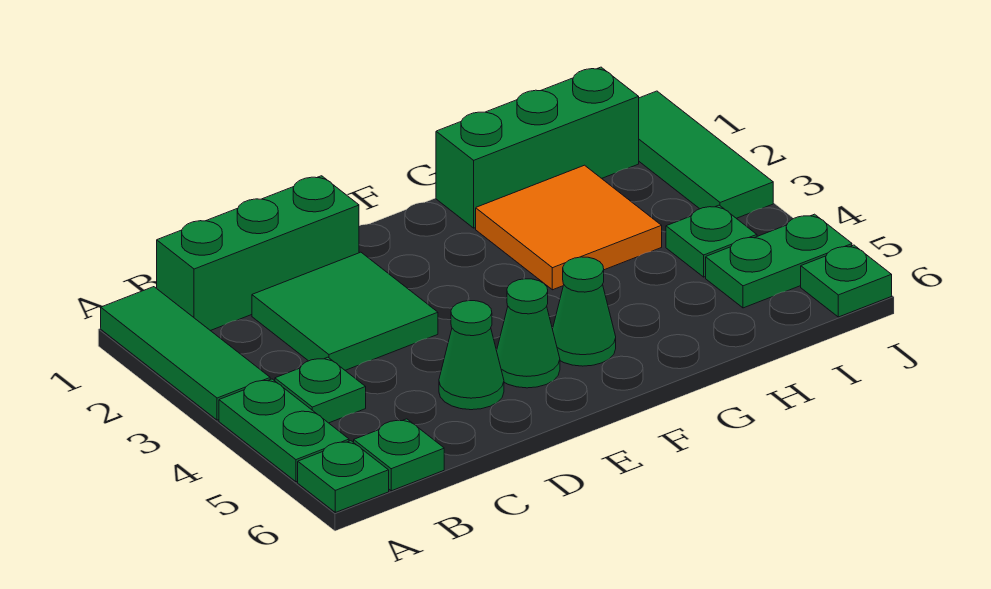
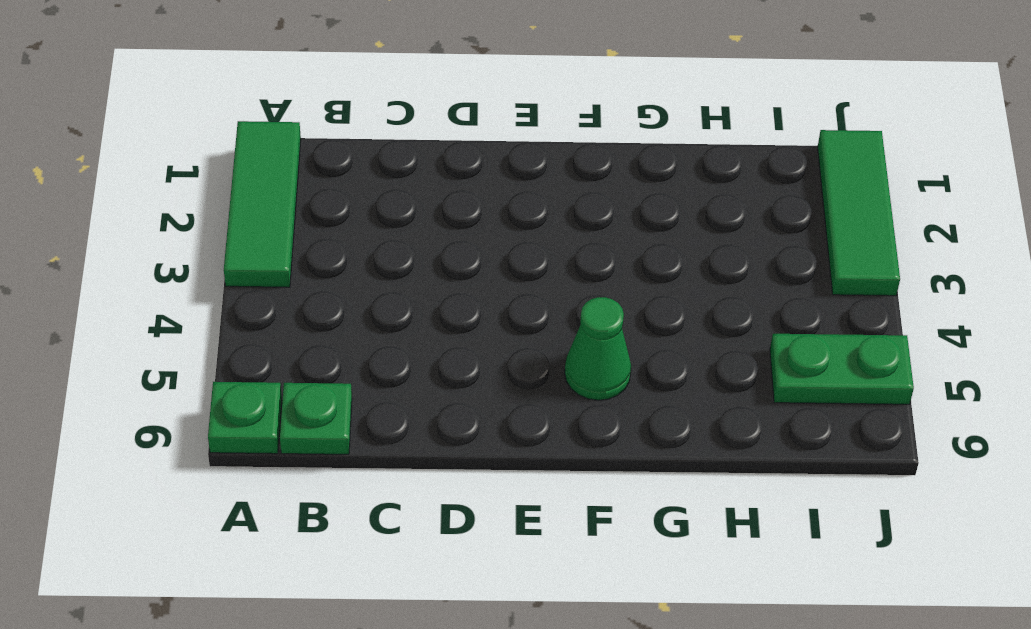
none -> green 1x2 plate [219,379,349,482]
none -> green 1x3 brick [157,176,359,331]
none -> green 1x1 plate [275,357,366,423]

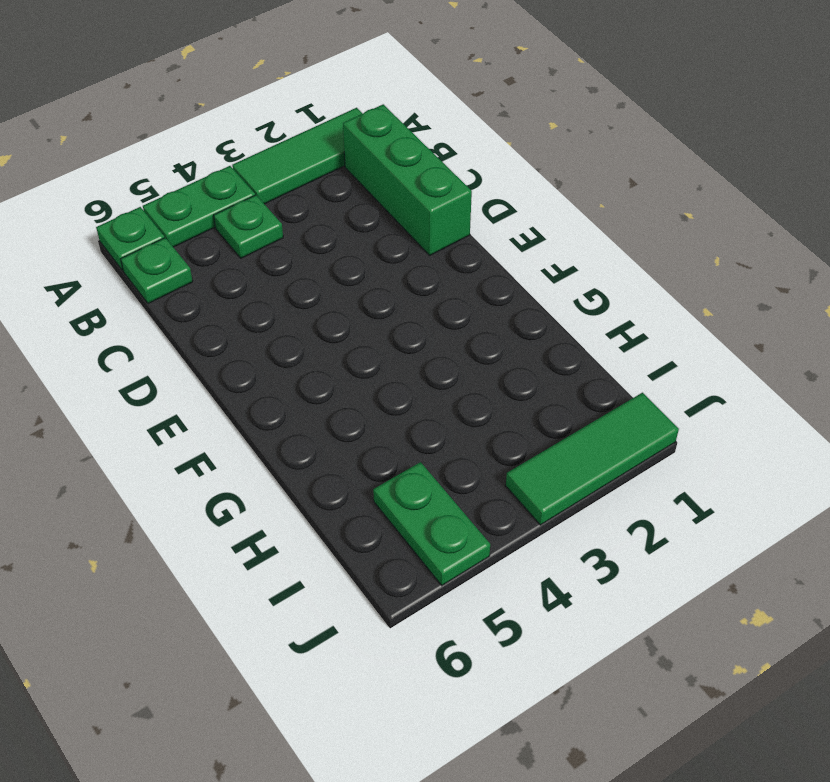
none -> green 2x2 tile [252,252,438,370]
none -> green 1x1 cone [439,301,504,410]
none -> green 1x1 cone [497,279,560,388]

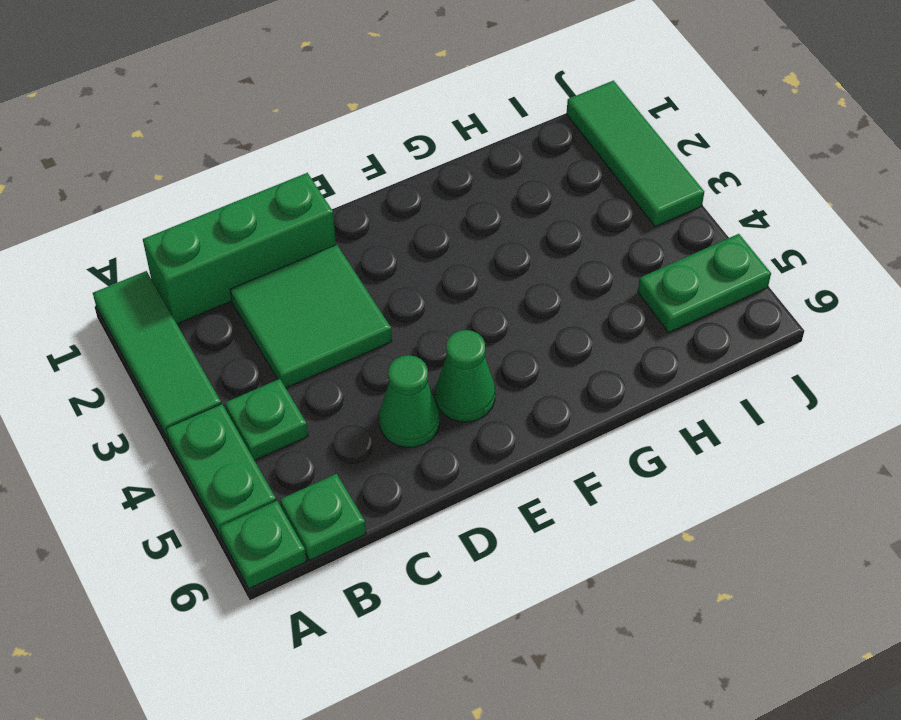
none -> green 1x1 cone [553,257,616,366]
none -> green 1x3 brick [436,67,639,228]
none -> orange 2x2 tile [476,165,662,290]

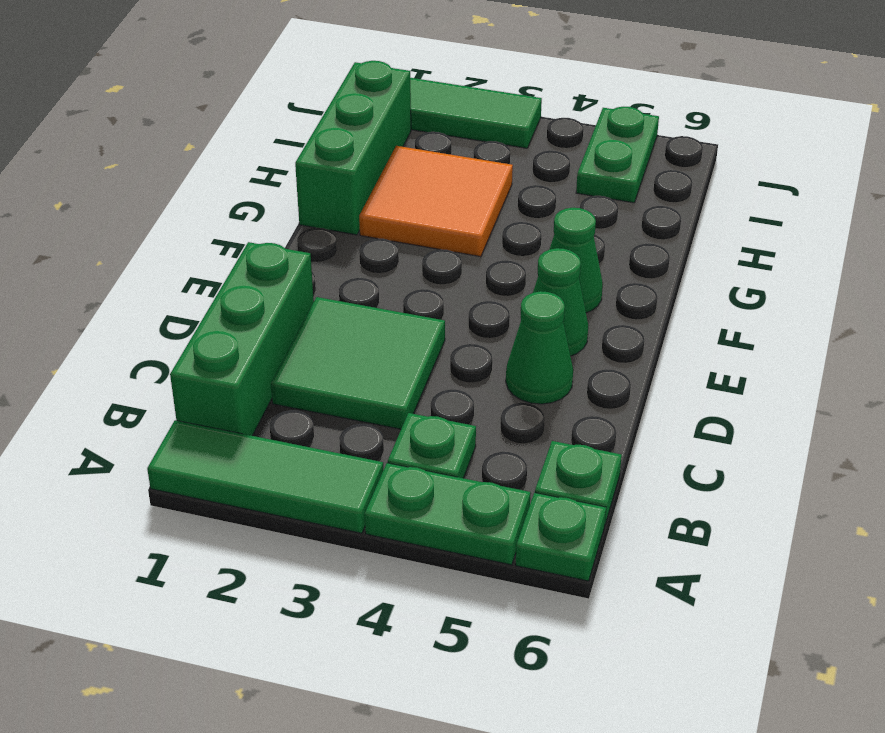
none -> green 1x1 plate [666,205,757,277]
none -> green 1x1 plate [801,245,892,317]

